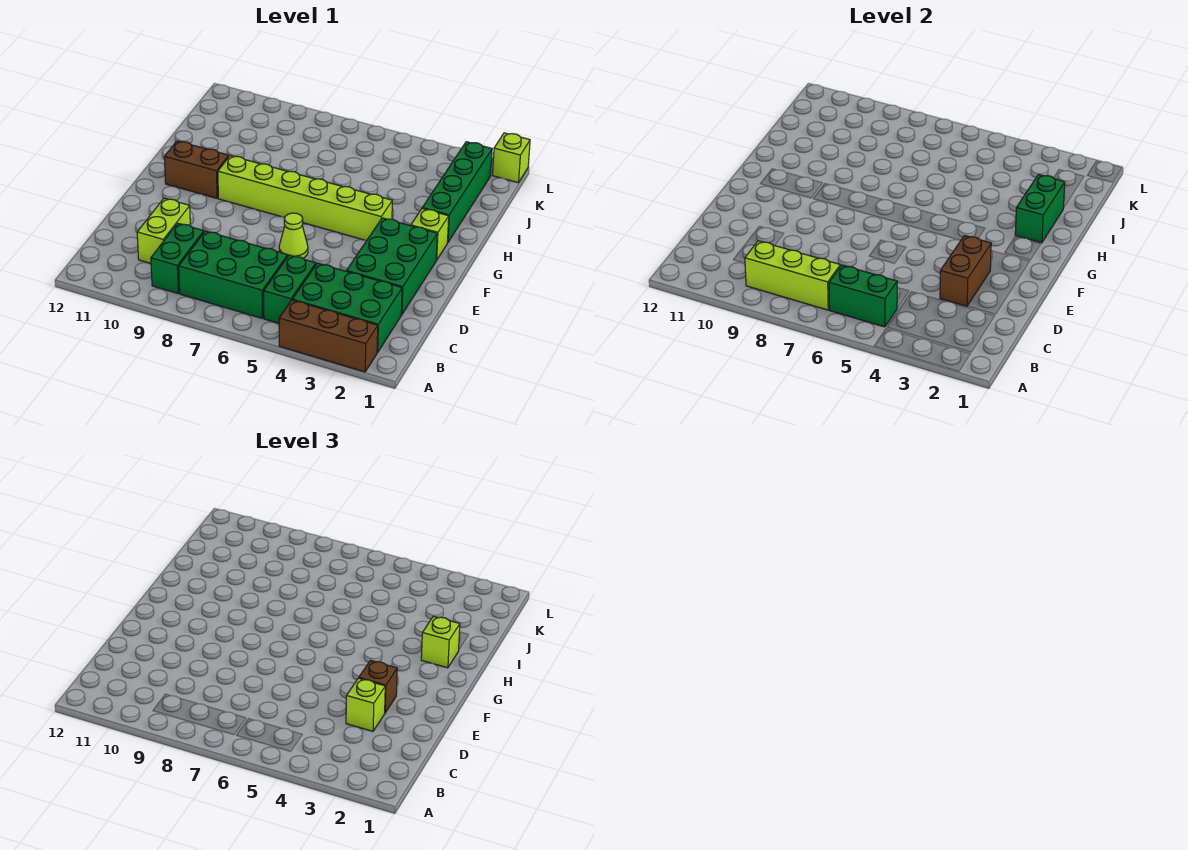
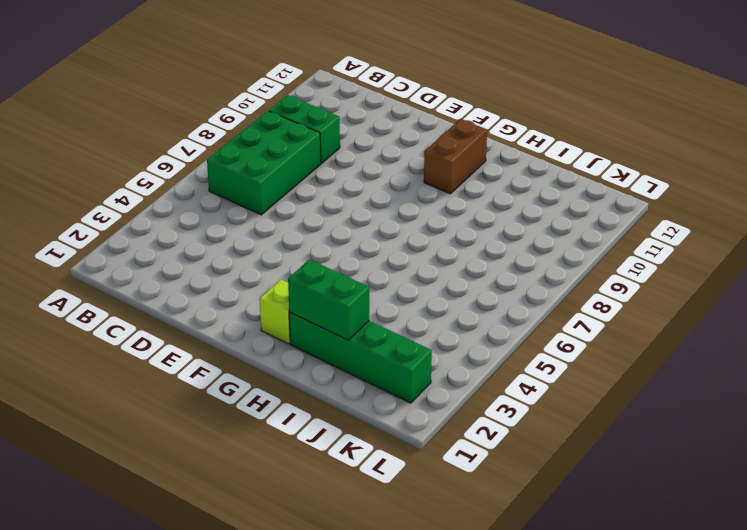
none -> brown 1x3 brick [279,300,378,372]
none -> green 2x3 brick [292,263,402,353]
none -> green 1x2 brick [264,255,316,323]

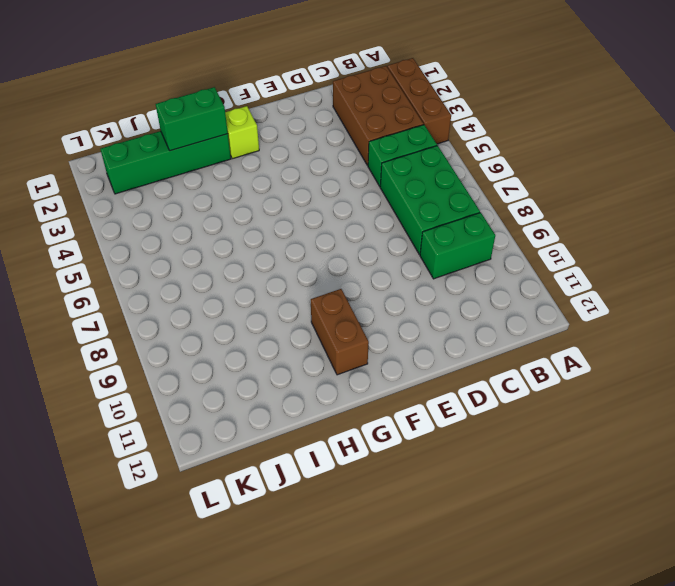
brown 2x3 brick [333,66,424,166] -> green 2x3 brick [292,263,402,353]
none -> lime 1x2 brick [137,198,190,263]
none -> green 2x3 brick [346,218,437,315]
none -> lime 1x1 cone [279,213,308,259]

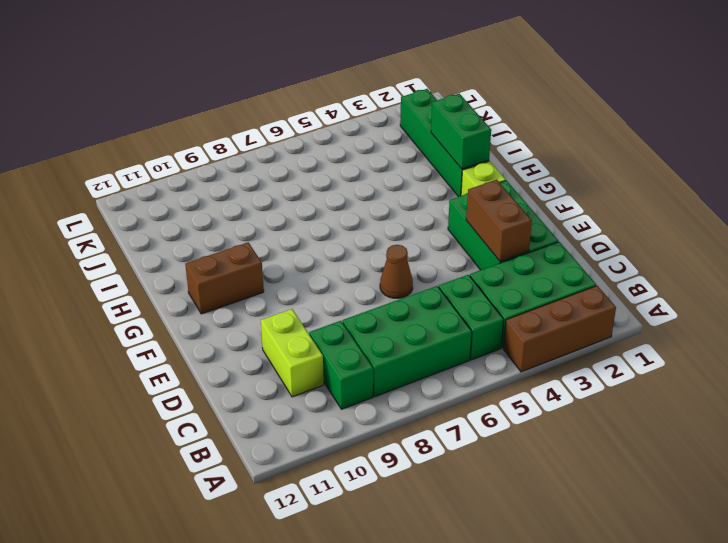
brown 1x1 cone [380,245,413,298] -> lime 1x1 cone [279,213,308,259]
none -> lime 1x6 brick [218,156,392,241]
none -> lime 1x1 brick [492,133,530,183]
none -> green 1x2 brick [829,265,897,327]

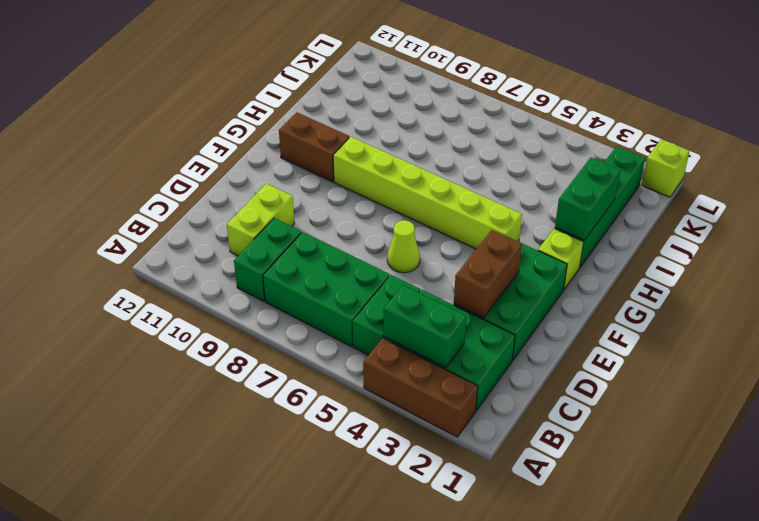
green 1x2 brick [384,285,466,368] -> green 1x2 brick moved to [829,265,897,327]
none -> lime 1x3 brick [745,241,840,310]
none -> lime 1x1 brick [346,678,385,731]
none -> brown 1x1 brick [359,661,397,713]

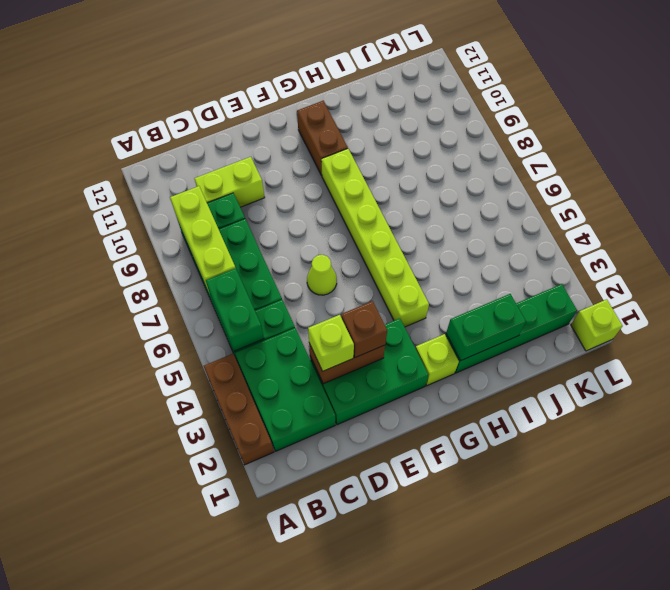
none -> lime 1x1 brick [421,616,460,668]

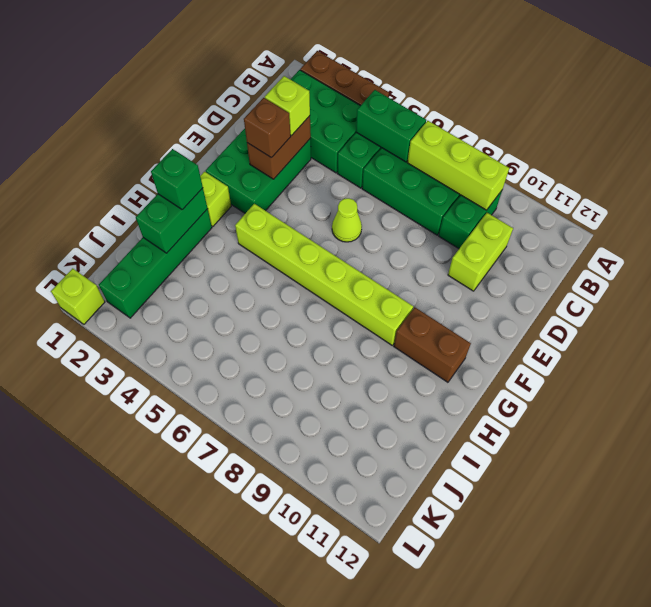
green 1x1 brick [151,149,203,210] -> lime 1x1 brick [421,616,460,668]

